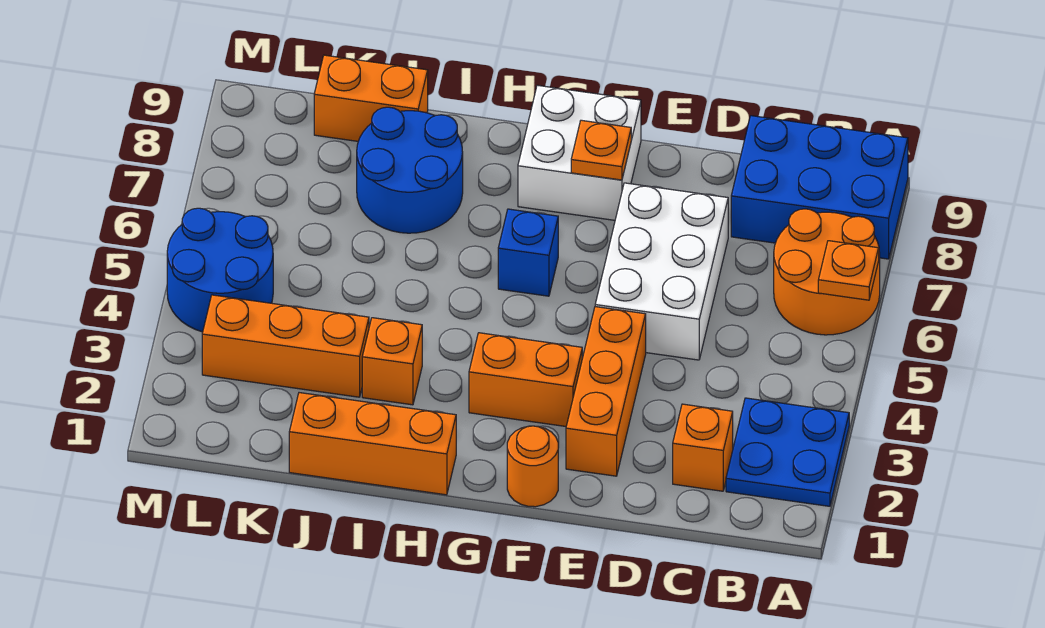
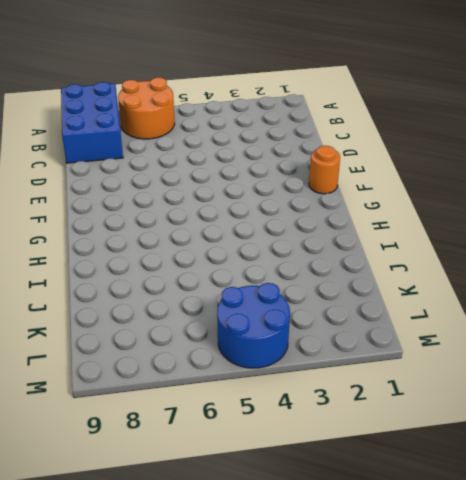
none -> blue 2x2 plate [726,398,849,506]
none -> orange 1x1 brick [673,404,733,491]
none -> white 2x3 brick [595,183,728,360]

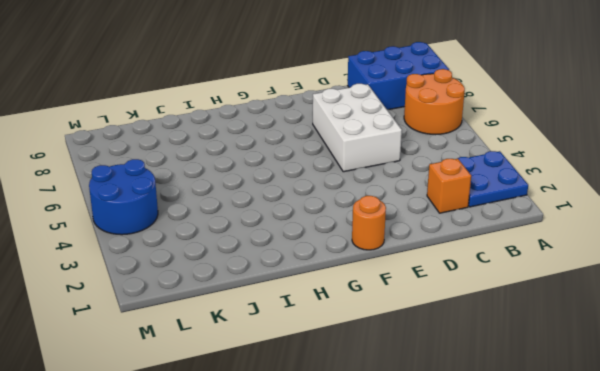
none -> orange 1x3 brick [566,307,646,476]
none -> orange 1x2 brick [469,333,582,426]
none -> white 2x2 brick [518,85,641,220]

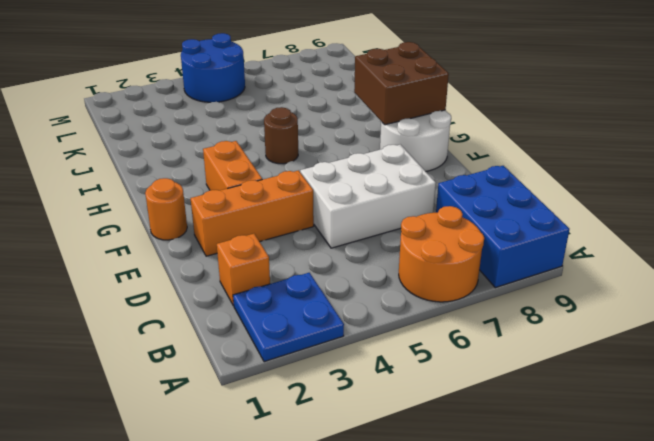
white 2x2 round brick [380,110,451,171] -> white 2x2 brick [518,85,641,220]
brown 2x2 brick [354,42,449,125] -> none
brown 1x1 round brick [264,107,298,164] -> none
none -> blue 1x1 brick [498,209,558,296]
none -> orange 1x3 brick [289,393,456,495]
none -> orange 1x1 brick [362,318,422,405]

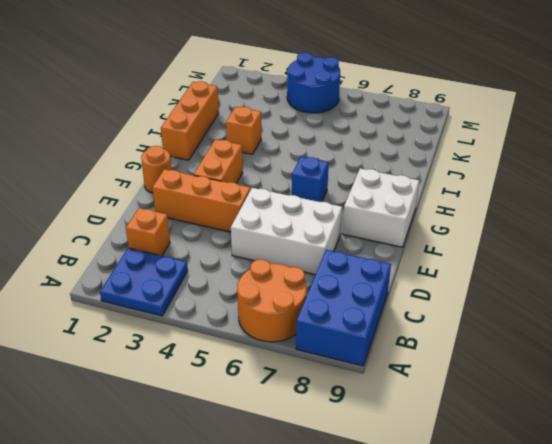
none -> blue 2x2 round brick [357,107,463,233]
none -> orange 1x3 brick [202,295,369,397]
none -> orange 1x2 brick [314,55,428,141]

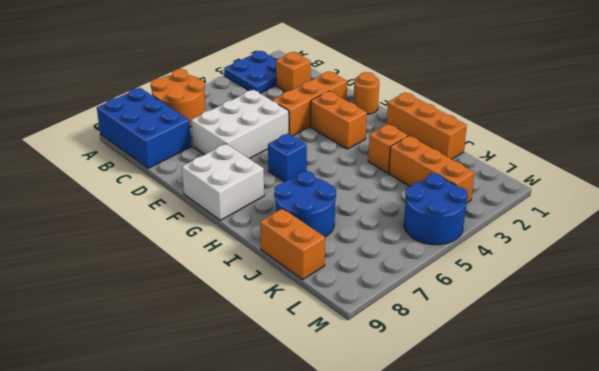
none -> orange 1x1 plate [818,241,879,300]
none -> orange 1x1 plate [571,120,631,180]

